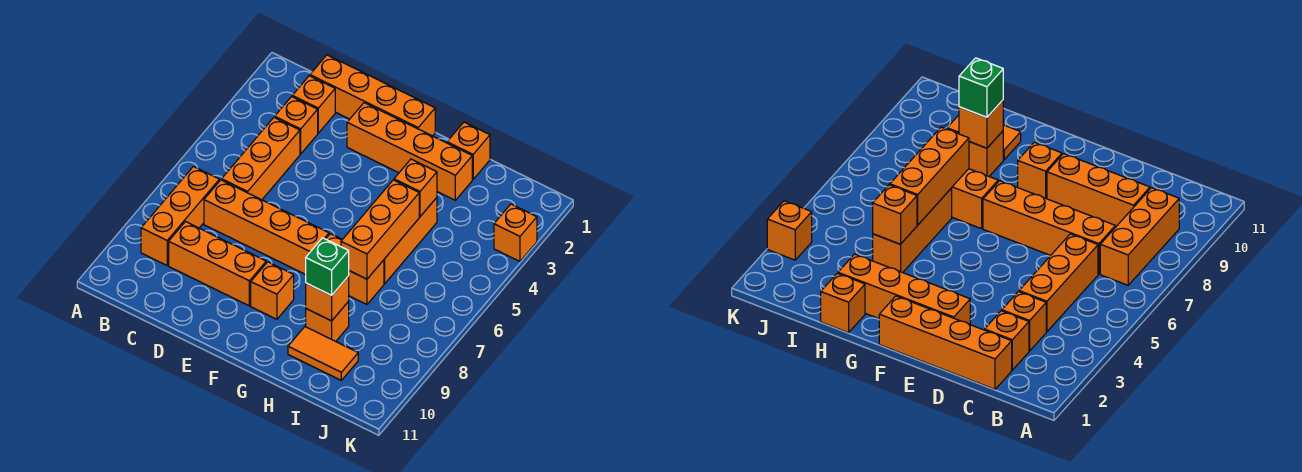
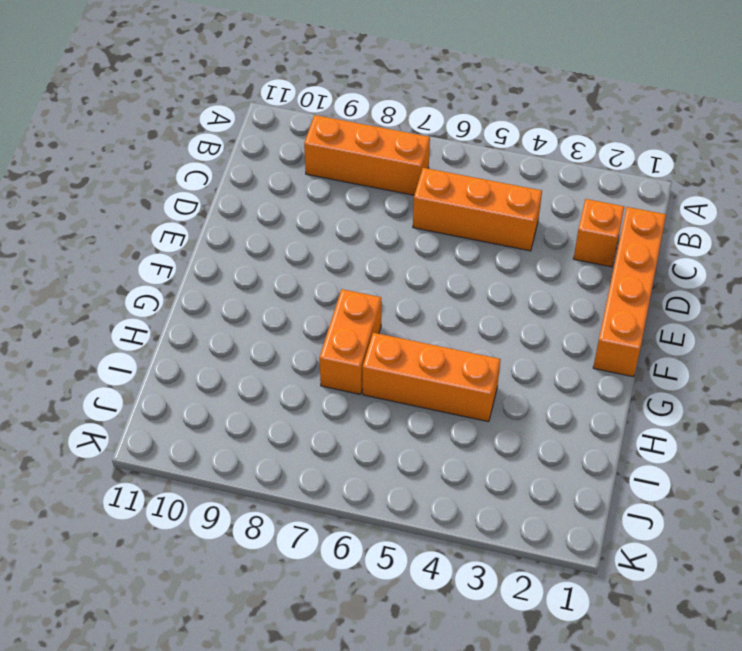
none -> orange 1x1 brick [275,97,318,154]
none -> orange 1x4 brick [204,180,329,275]
none -> orange 1x3 brick [169,222,266,306]

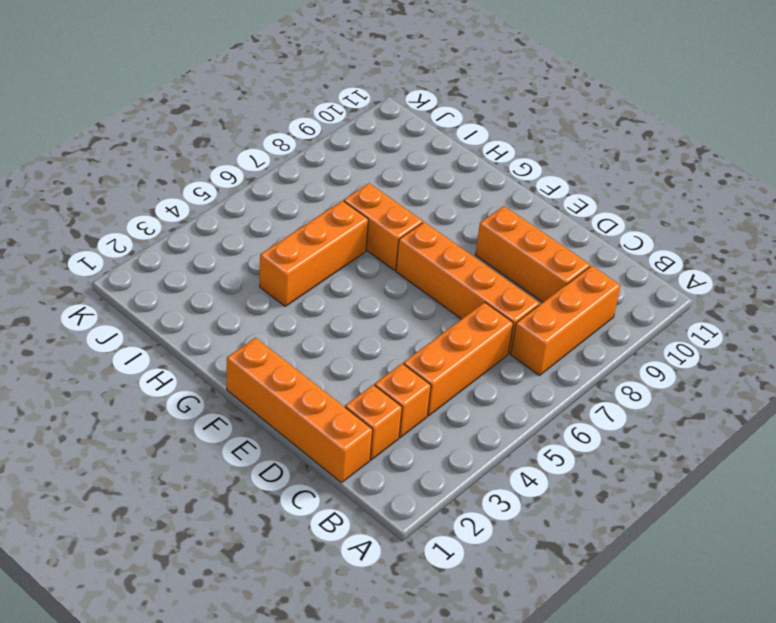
none -> orange 1x4 brick [347,103,472,200]
none -> orange 1x1 brick [251,262,294,319]
none -> orange 1x1 brick [447,122,490,179]

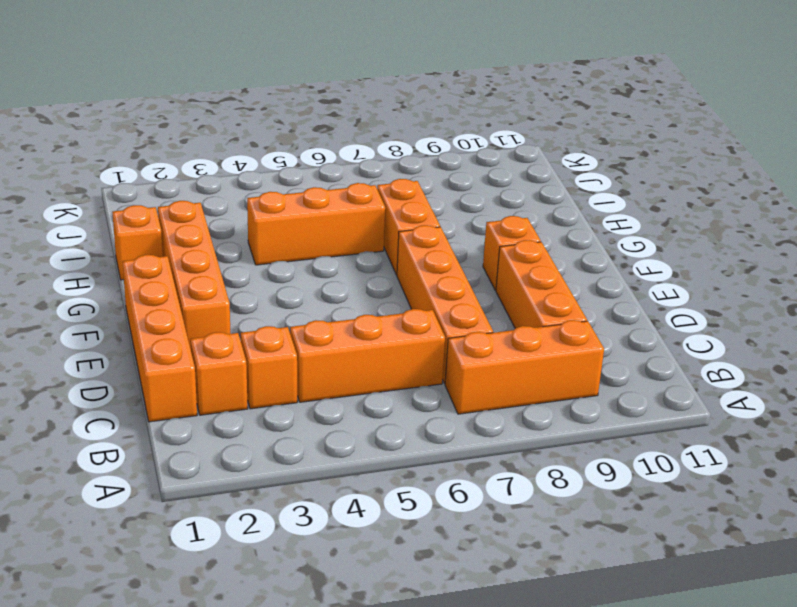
none -> orange 1x1 brick [306,302,349,341]
none -> orange 1x2 tile [288,327,358,380]
none -> orange 1x1 brick [494,204,537,261]

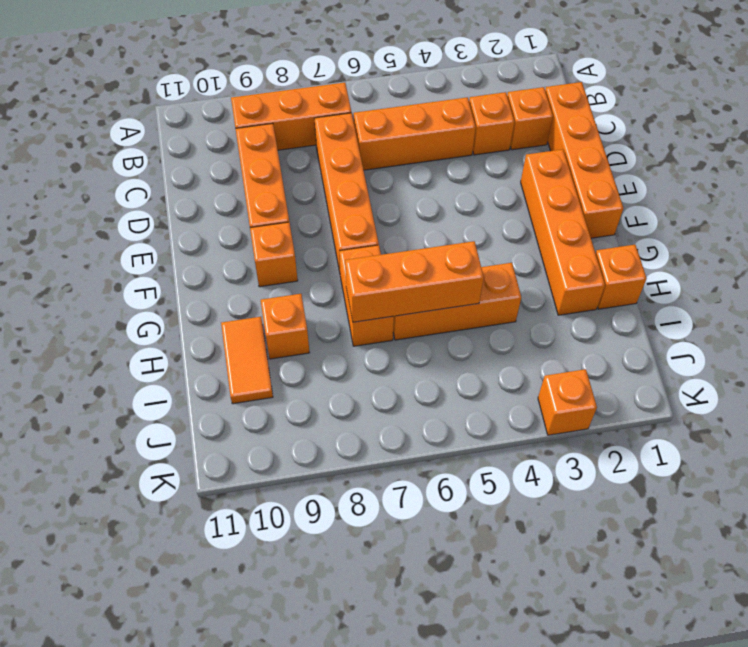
none -> orange 1x1 brick [394,159,437,216]
none -> orange 1x1 brick [306,276,349,321]
none -> green 1x1 brick [306,238,349,295]

